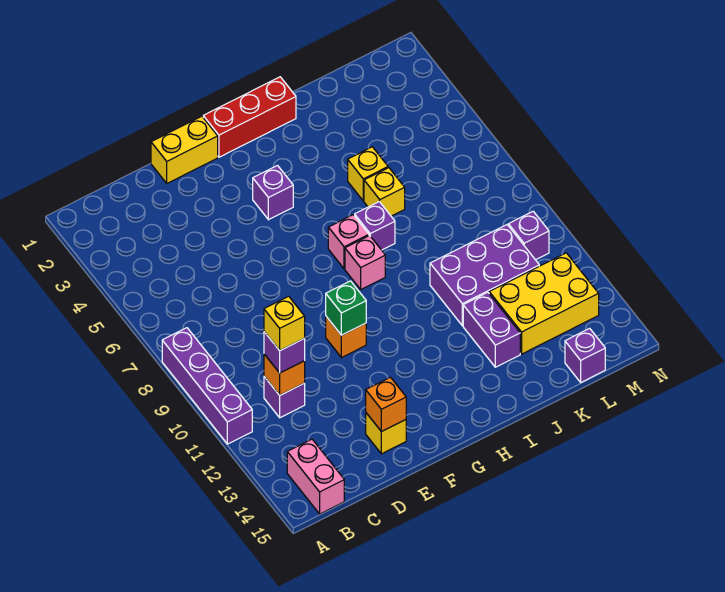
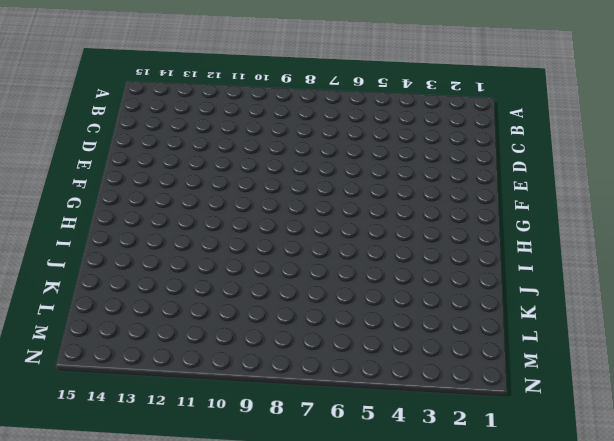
none -> purple 1x4 brick [162,328,252,444]
none -> pink 1x2 brick [287,439,344,514]
none -> purple 1x1 brick [264,377,305,418]

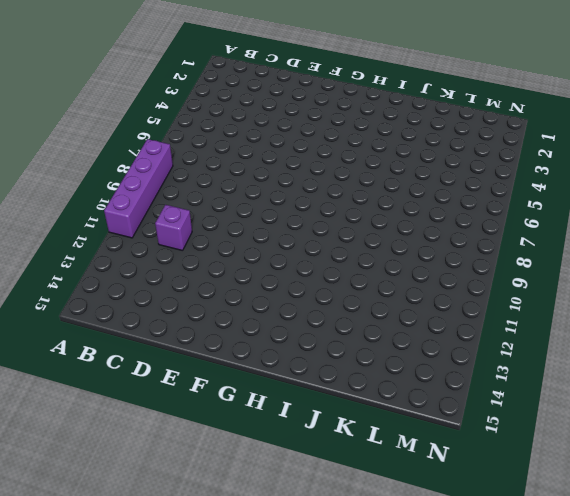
none -> pink 1x2 brick [287,439,344,514]
none -> yellow 1x2 brick [151,116,218,183]
none -> yellow 1x1 brick [366,413,406,454]

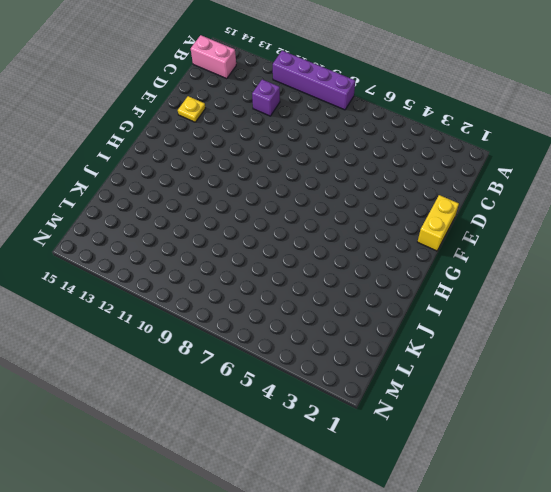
yellow 1x1 plate [178,96,205,122] -> yellow 1x1 brick [366,413,406,454]
none -> orange 1x1 brick [326,317,366,358]
none -> red 1x3 brick [203,77,296,157]
none -> purple 1x1 brick [253,166,293,220]

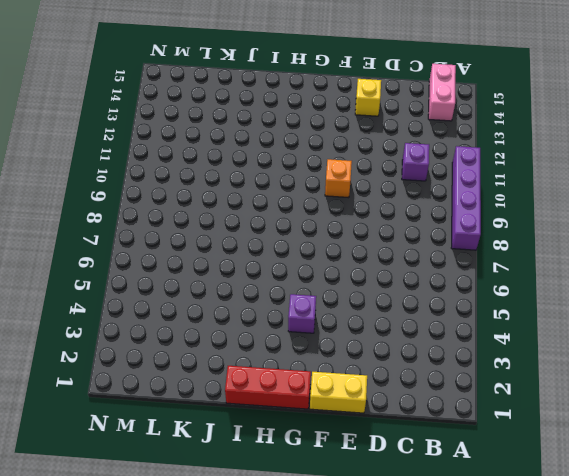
none -> pink 1x1 brick [328,215,369,269]
none -> pink 1x1 brick [345,235,385,289]
none -> purple 1x1 brick [355,202,395,250]

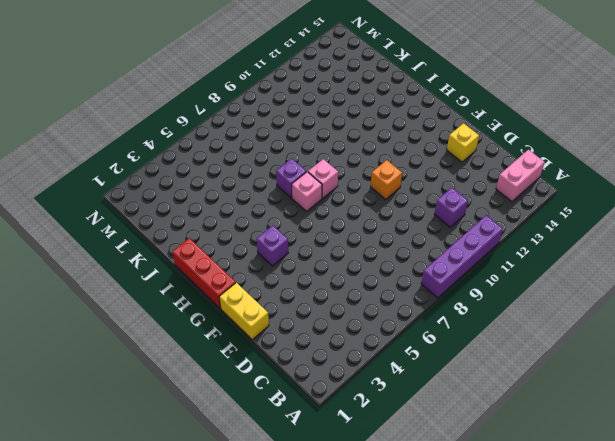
none -> yellow 1x1 brick [348,147,388,201]
none -> yellow 1x1 brick [364,168,405,216]
none -> purple 2x3 brick [430,225,539,326]

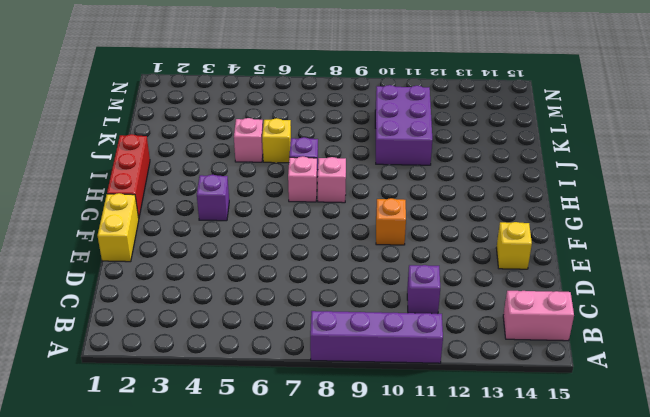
pink 1x1 brick [234,118,263,162] -> yellow 1x1 brick [348,147,388,201]
none -> purple 1x2 brick [463,292,520,367]
none -> yellow 2x3 brick [489,253,599,354]
none -> purple 1x1 brick [565,328,605,382]

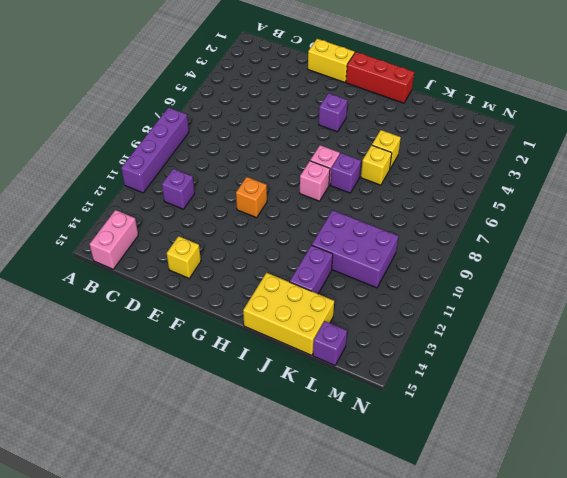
yellow 2x3 brick [243,273,334,355] -> yellow 2x3 brick moved to [489,253,599,354]
none -> purple 1x1 brick [508,211,549,260]
none -> orange 1x1 brick [264,354,305,395]
none -> orange 1x1 brick [366,377,406,432]

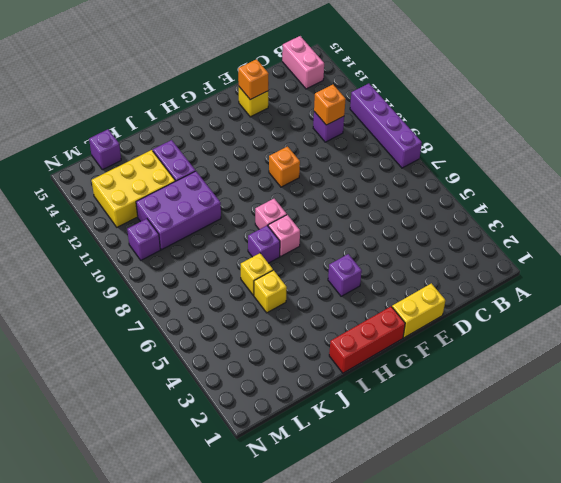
none -> green 1x1 brick [326,281,366,335]
none -> purple 1x1 brick [264,332,305,373]
none -> yellow 1x1 brick [264,296,305,350]

